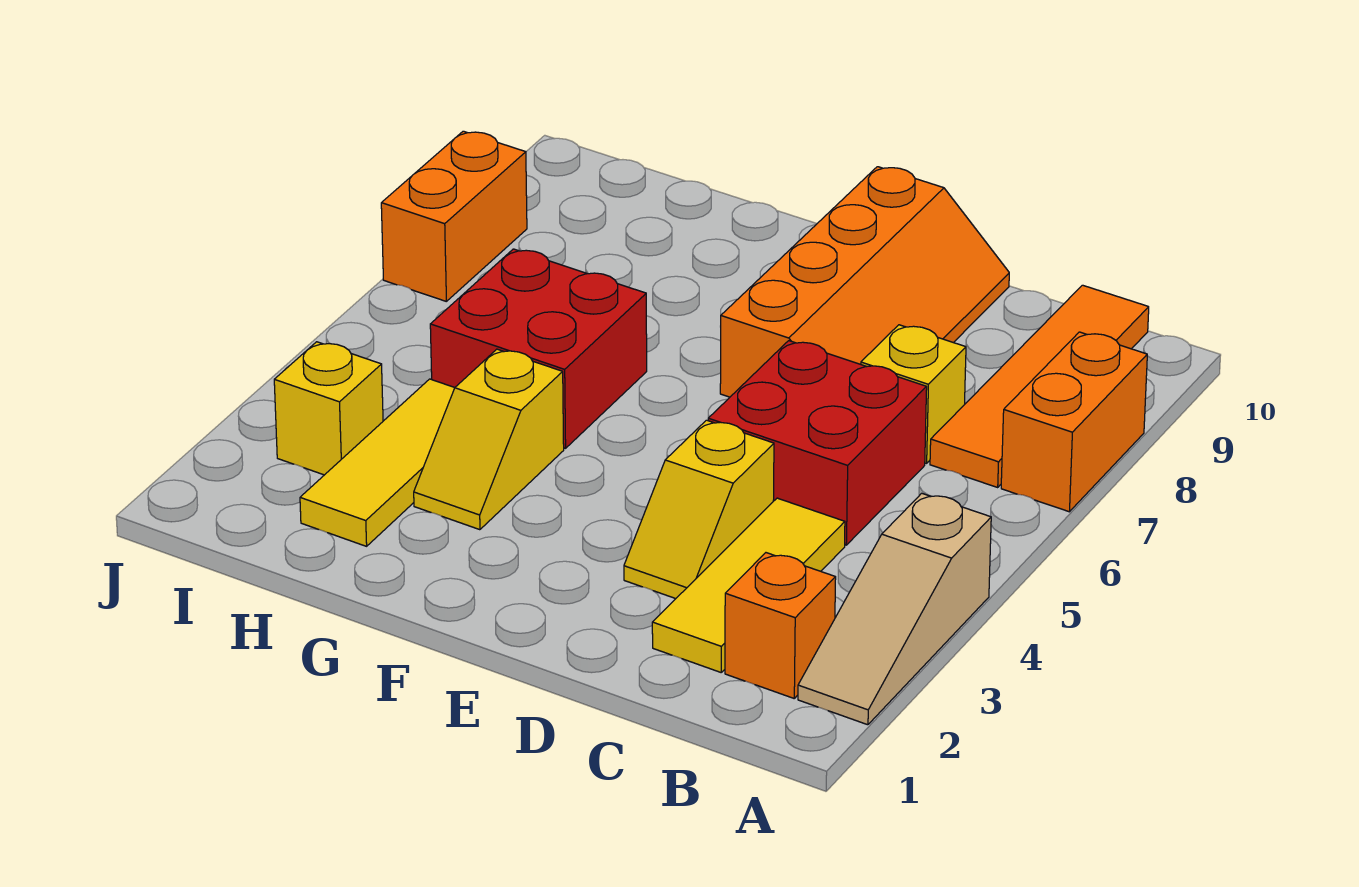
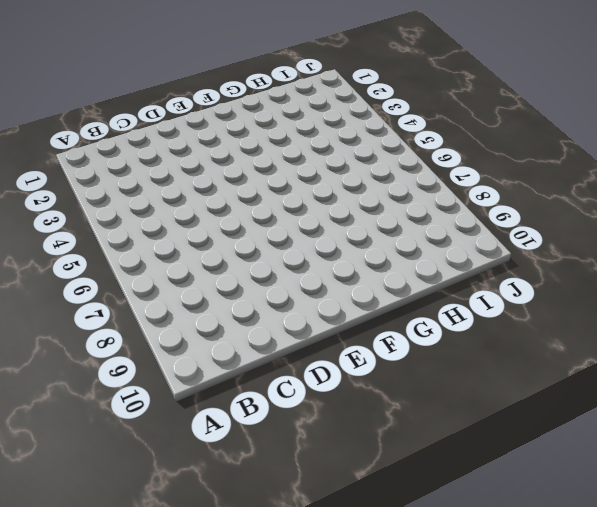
none -> tan 1x3 slope [798,493,991,725]
none -> orange 1x2 brick [1001,332,1147,512]
none -> orange 1x1 brick [725,553,836,698]

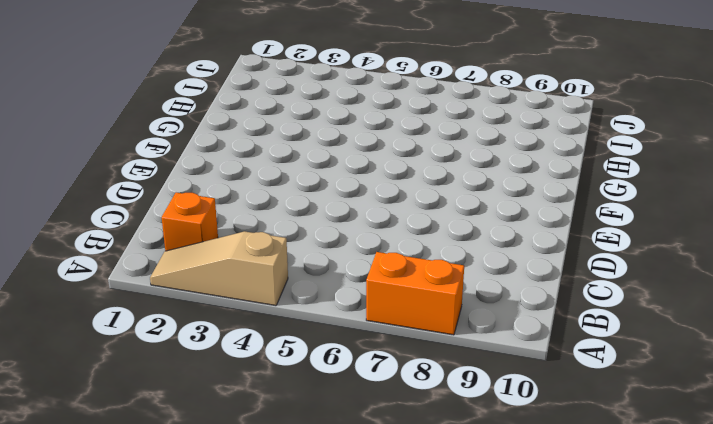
none -> orange 1x4 tile [930,285,1149,487]
none -> yellow 1x3 tile [652,498,845,672]
none -> red 2x2 brick [708,341,927,545]

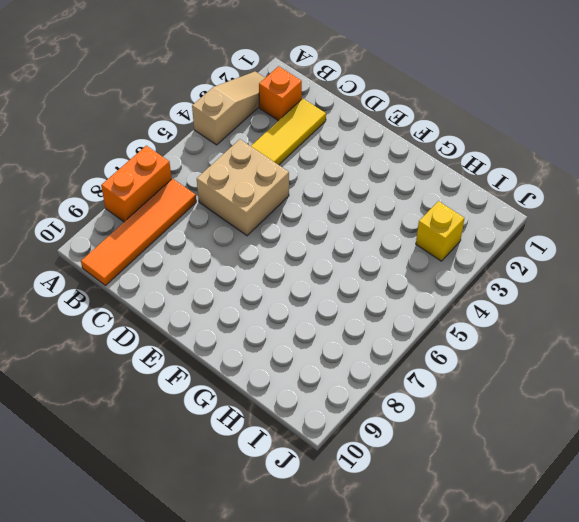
tan 2x2 brick [197,139,289,236] -> red 2x2 brick [708,341,927,545]
none -> yellow 1x1 brick [861,325,966,463]
none -> yellow 1x2 slope [624,420,774,599]
none -> orange 2x4 slope [720,167,1009,397]

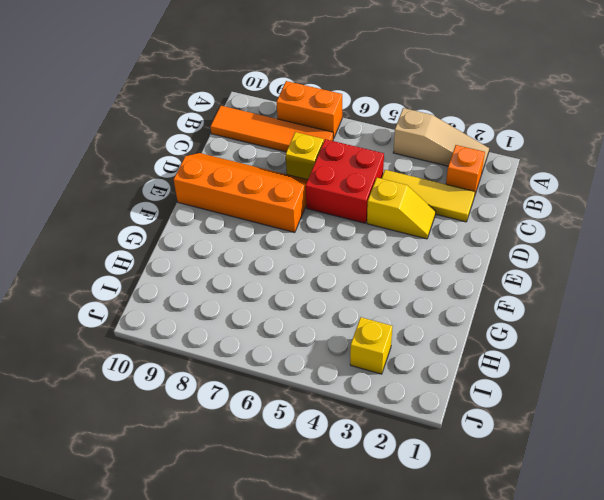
none -> yellow 1x2 slope [414,349,564,530]
none -> red 2x2 brick [430,249,647,448]
none -> yellow 1x3 tile [300,379,455,546]

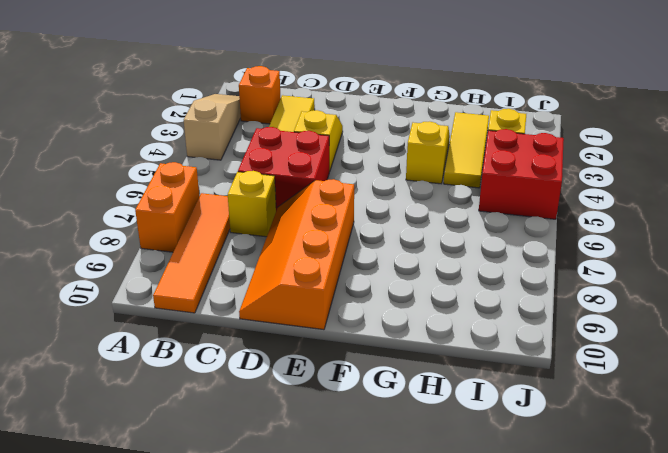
red 2x2 brick [479,129,564,219] -> red 2x2 brick moved to [430,249,647,448]
none -> orange 1x2 brick [381,131,527,301]

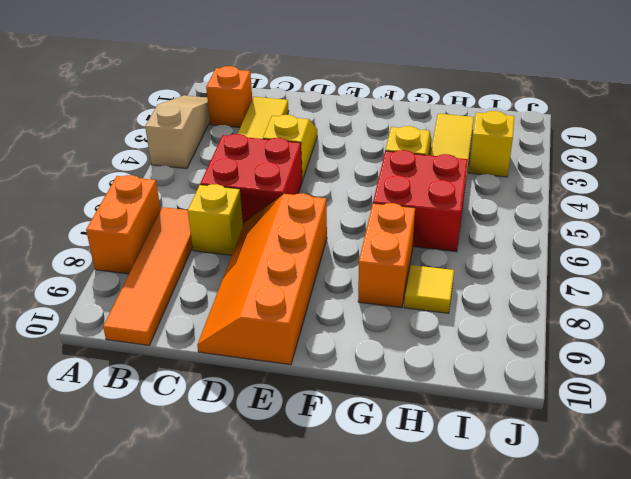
orange 1x2 brick [358,203,415,308] -> orange 1x2 brick moved to [381,131,527,301]
yellow 1x1 tile [404,265,454,313] -> none

